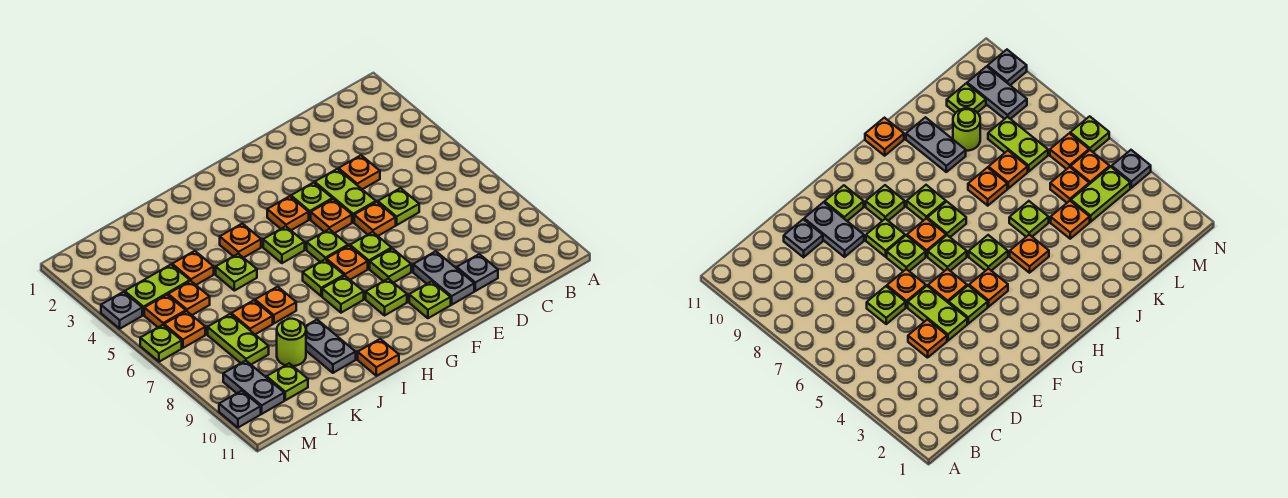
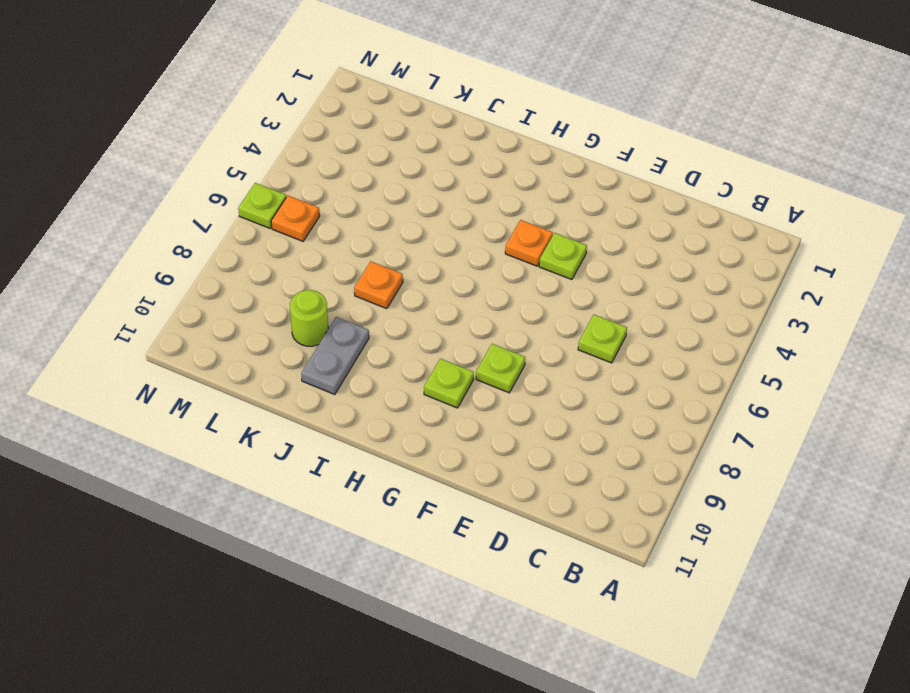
none -> orange 1x1 plate [339,155,380,189]
none -> grey 1x1 plate [457,254,498,291]
none -> lime 1x2 plate [315,169,376,222]
none -> orange 1x1 plate [354,202,396,236]

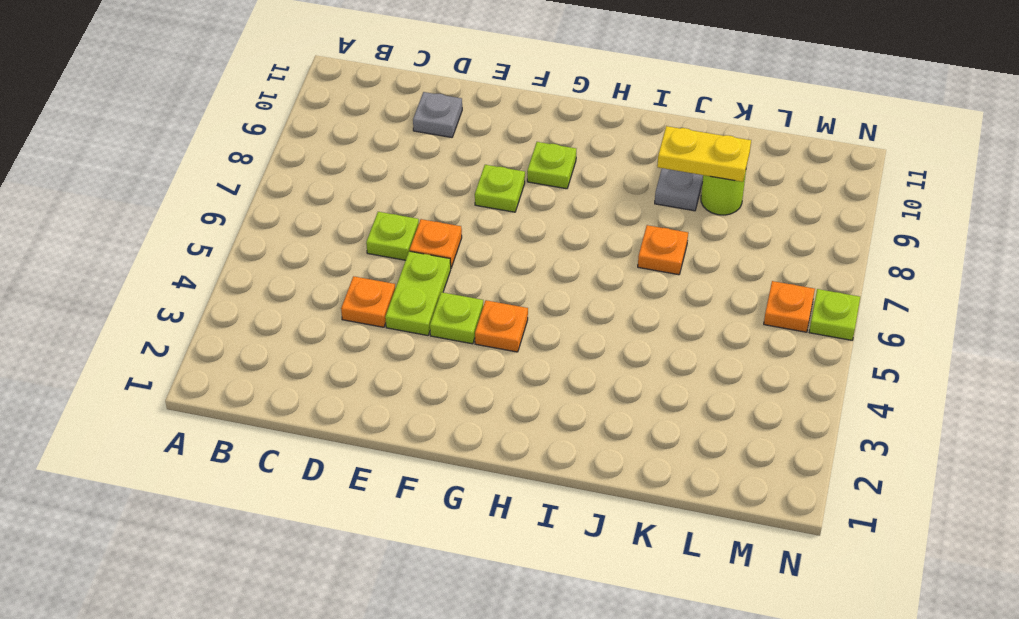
yellow 1x2 plate [657,126,751,182] -> none
none -> grey 1x2 plate [413,251,474,305]
none -> orange 1x1 plate [311,199,352,233]
none -> lime 1x1 plate [350,232,391,269]
none -> lime 1x1 plate [409,281,451,318]

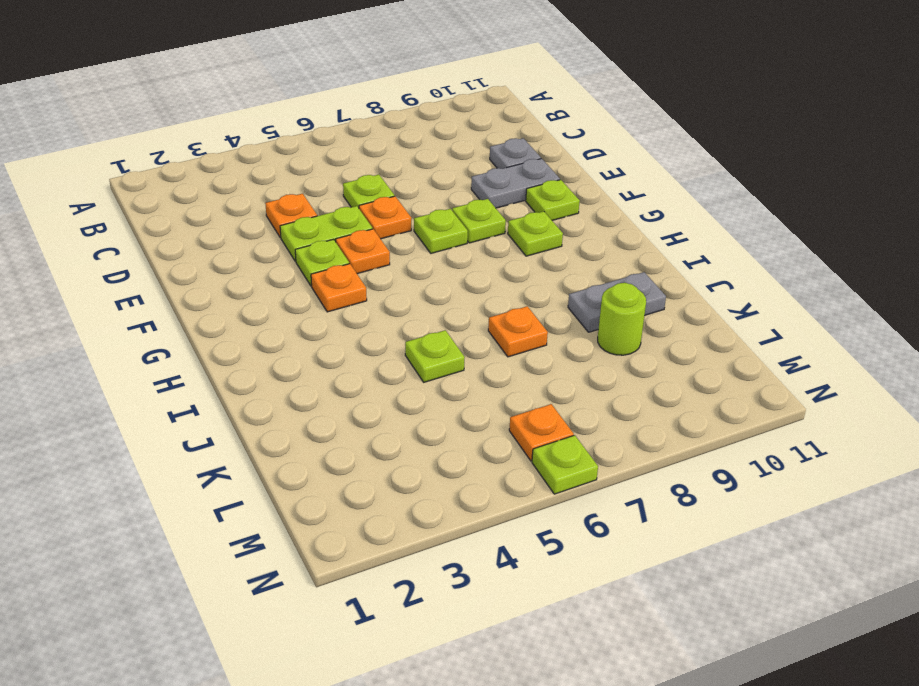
none -> lime 1x1 plate [307,229,348,262]
none -> orange 1x1 plate [326,246,368,280]
none -> lime 1x1 plate [263,226,305,263]
none -> lime 1x1 plate [303,259,344,296]

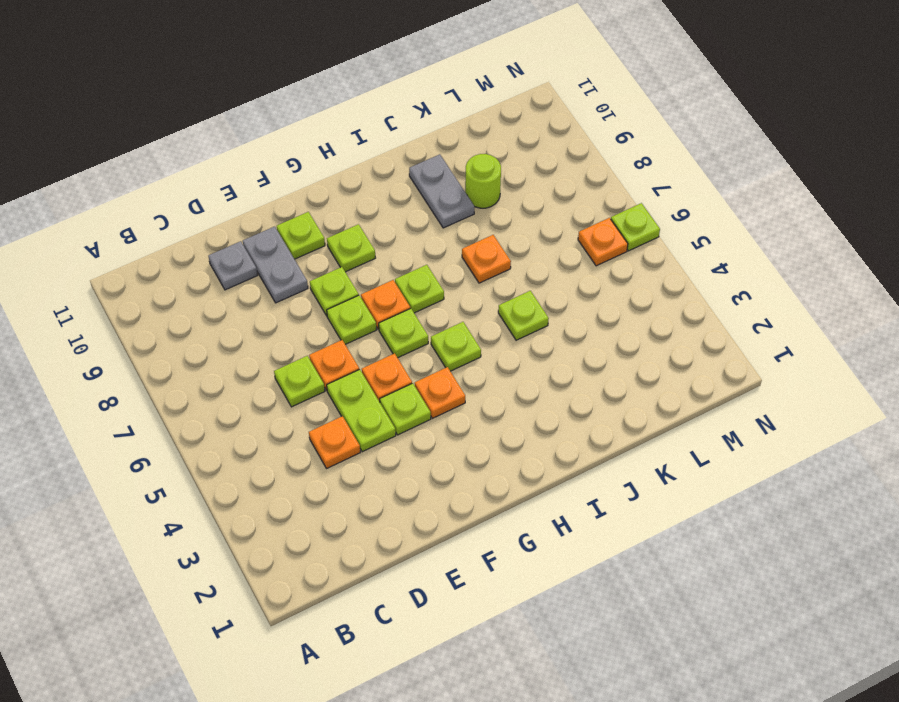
none -> lime 1x1 plate [322,276,364,313]
none -> orange 1x1 plate [220,223,261,258]
none -> orange 1x1 plate [358,339,399,376]
none -> orange 1x1 plate [172,251,214,285]

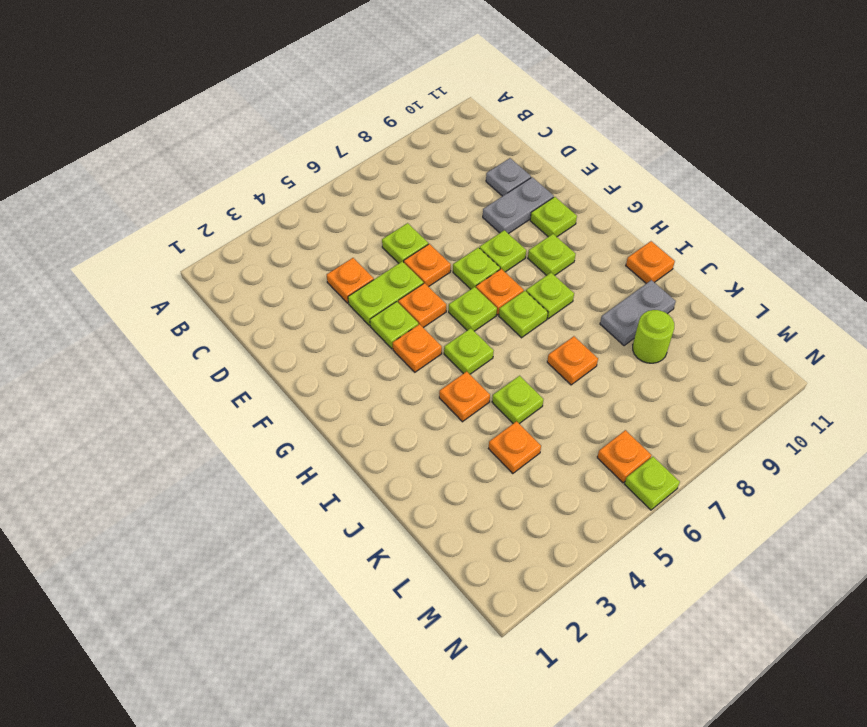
none -> orange 1x1 plate [231,300,273,334]
none -> lime 1x2 plate [125,265,190,315]
none -> orange 1x1 plate [168,281,210,315]
none -> lime 1x2 plate [208,314,269,364]

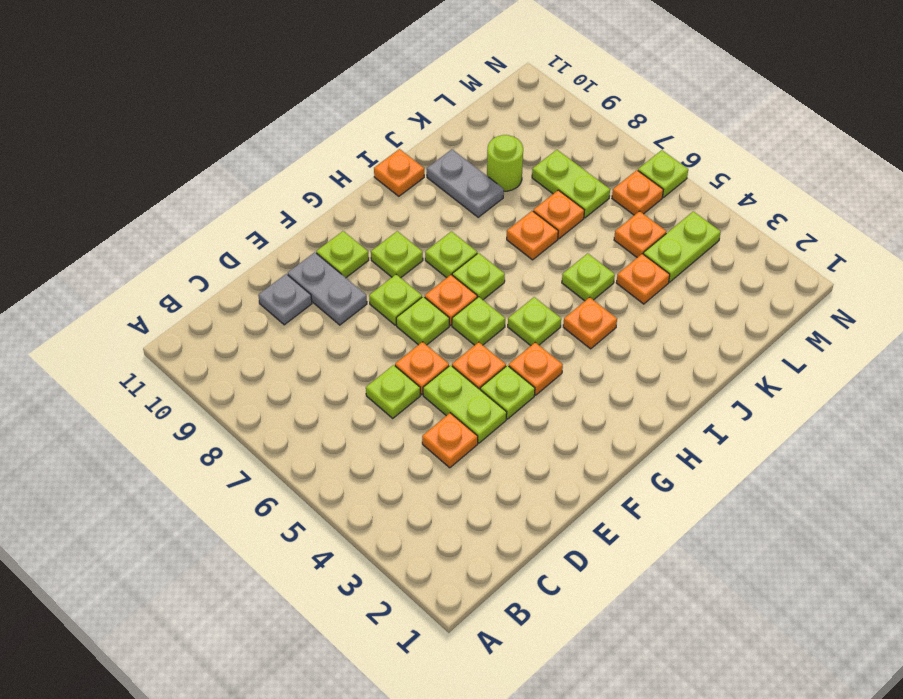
none -> lime 1x1 plate [267,363,308,400]
none -> orange 1x1 plate [144,295,186,327]
none -> grey 1x2 plate [223,361,284,414]
none -> grey 1x1 plate [101,292,142,329]

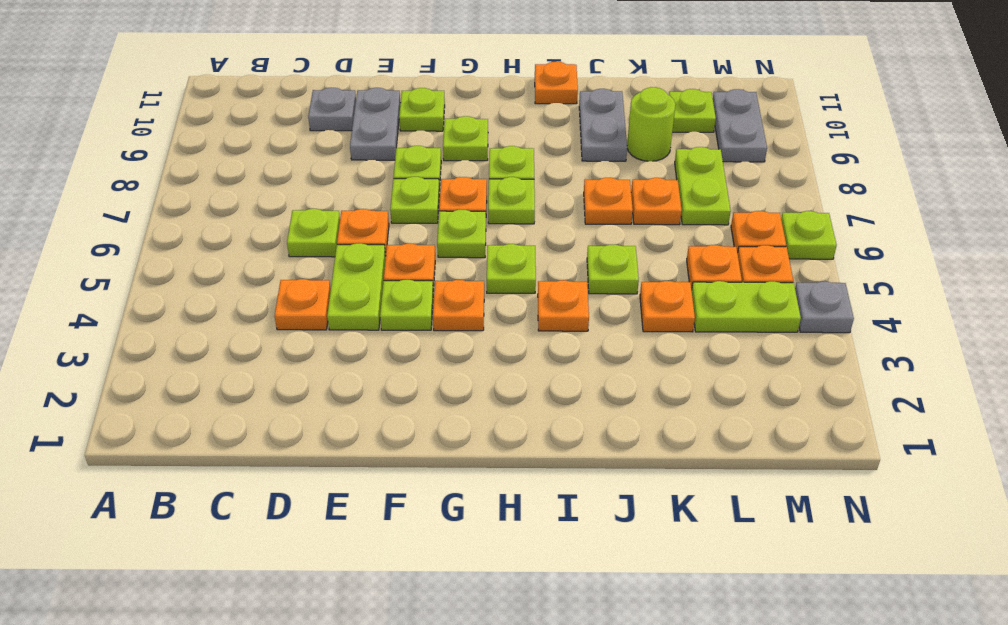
none -> grey 1x1 plate [219,391,261,428]

